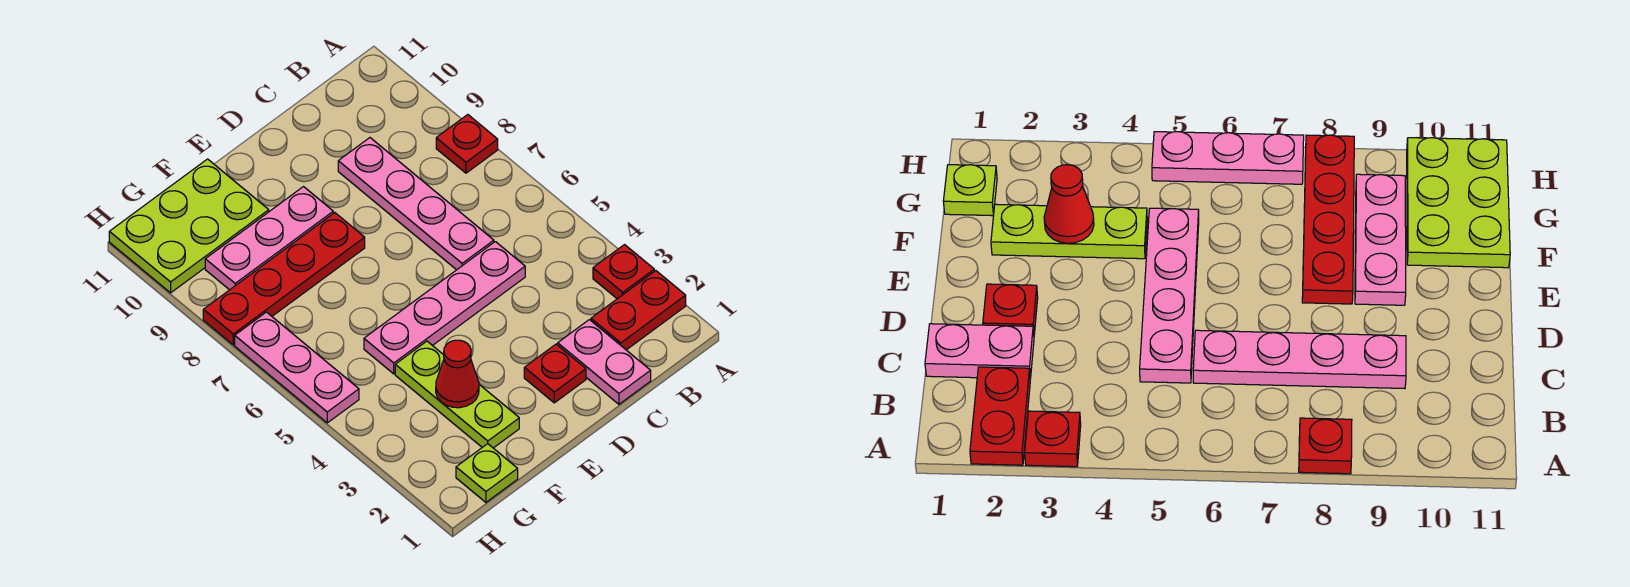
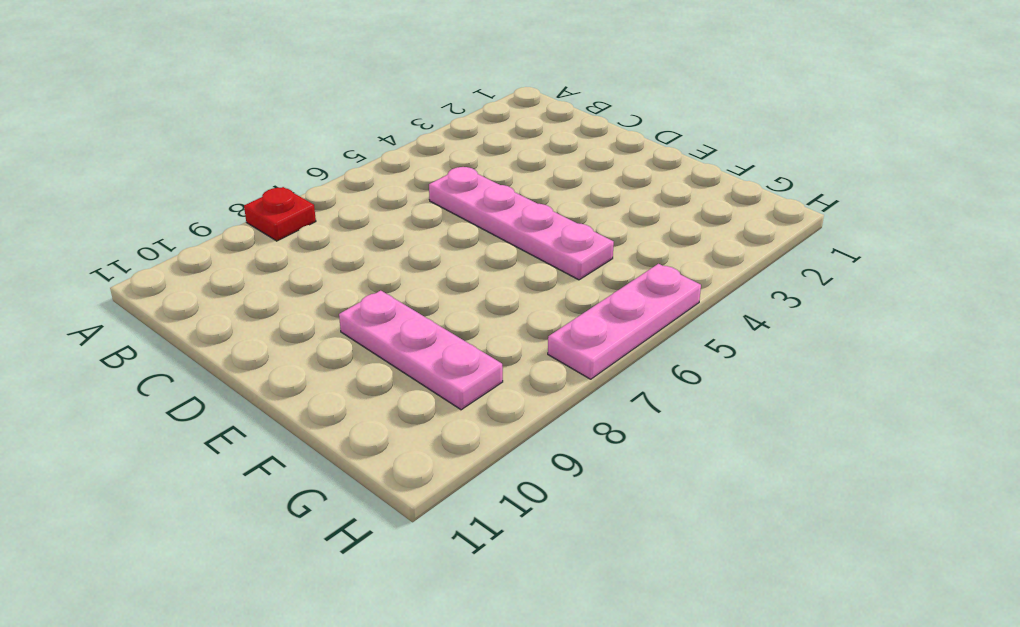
none -> red 1x2 plate [591,271,686,350]
none -> red 1x1 plate [593,245,654,299]
none -> pink 1x2 plate [558,320,651,404]

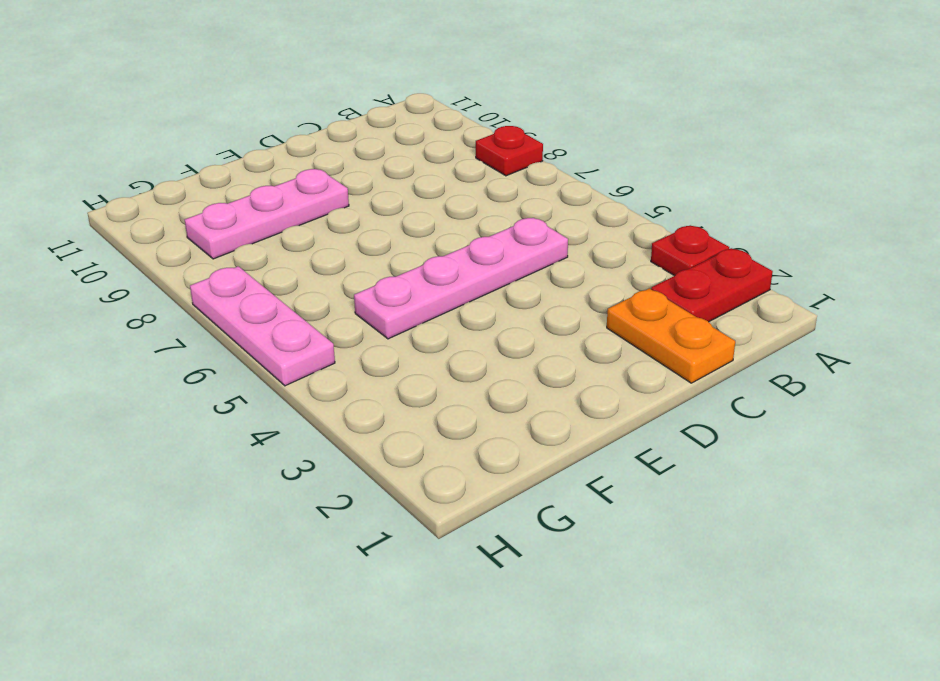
orange 1x2 plate [607,288,735,383] -> pink 1x2 plate [558,320,651,404]
none -> pink 1x4 plate [338,138,494,270]
none -> red 1x1 plate [524,344,586,403]
none -> red 1x4 plate [203,213,365,345]

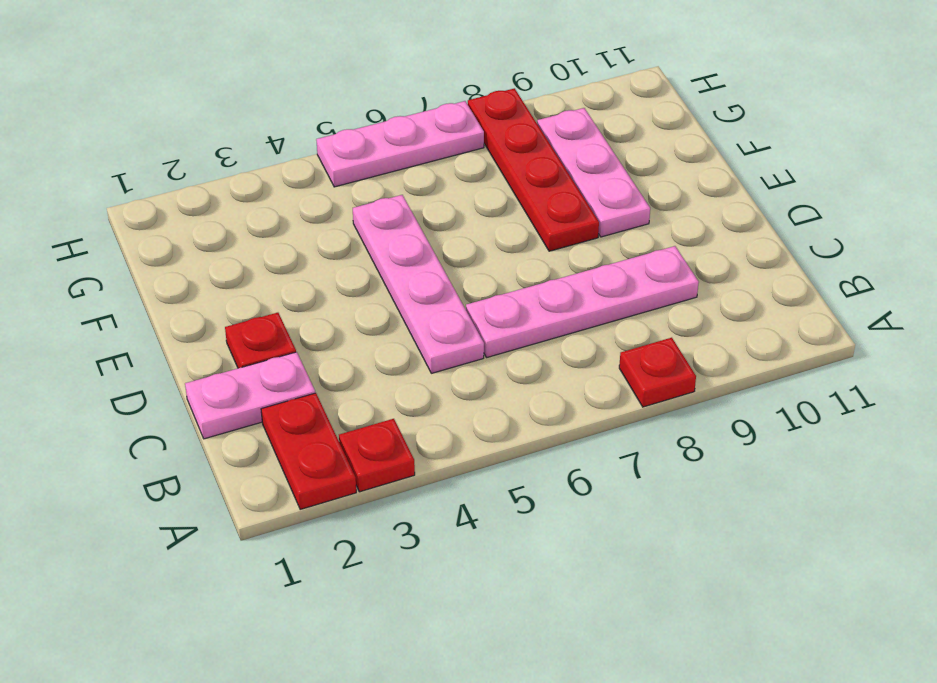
none -> lime 1x3 plate [395,341,519,448]
none -> lime 2x3 plate [109,159,269,293]
none -> lime 1x1 plate [456,444,518,502]

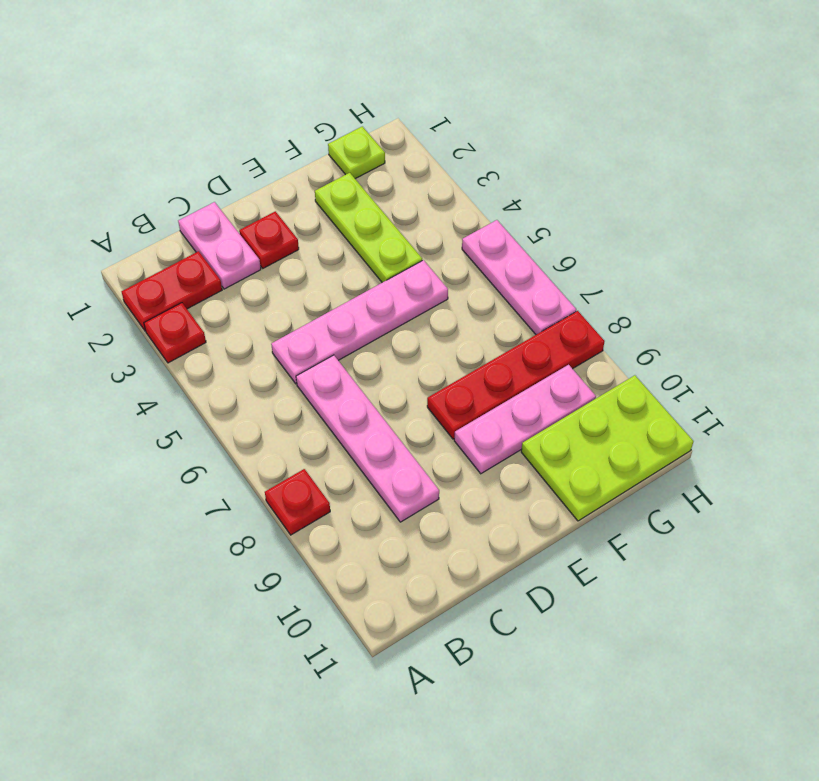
none -> red 1x1 cone [436,340,479,408]

